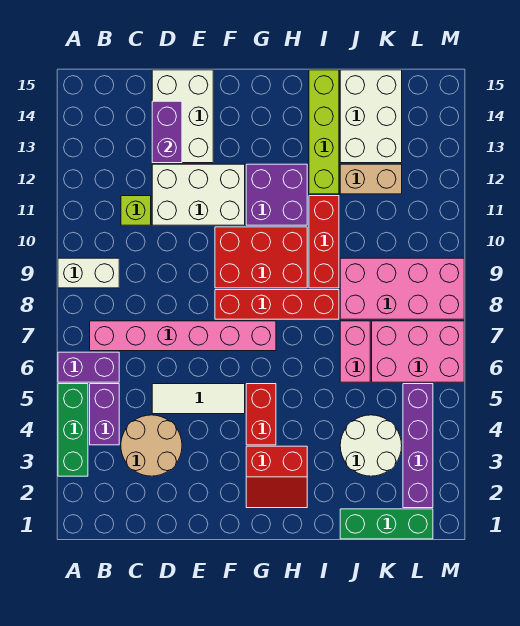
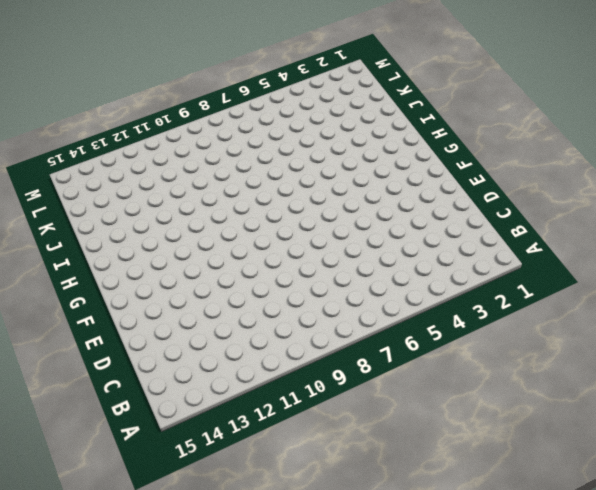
none -> green 1x3 brick [58,384,88,476]
none -> purple 1x2 brick [58,352,119,382]
none -> white 1x2 brick [58,258,119,288]

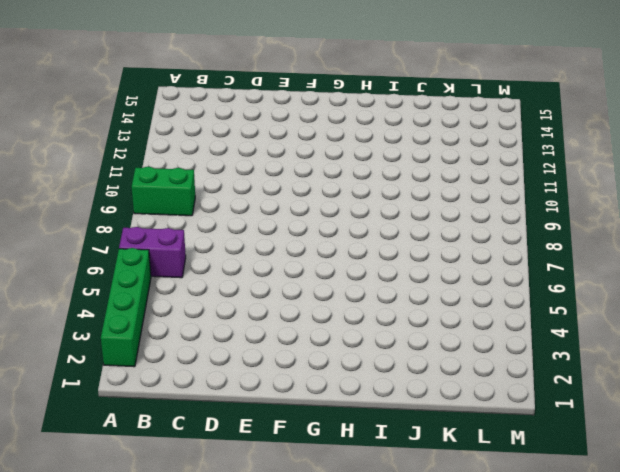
green 1x4 brick [101,248,151,367] -> green 1x3 brick [58,384,88,476]
green 1x2 brick [132,167,195,216] -> white 1x2 brick [58,258,119,288]
none -> purple 1x2 brick [90,384,119,445]
none -> pink 1x6 brick [90,321,276,351]
none -> tan 2x2 round brick [121,415,182,476]

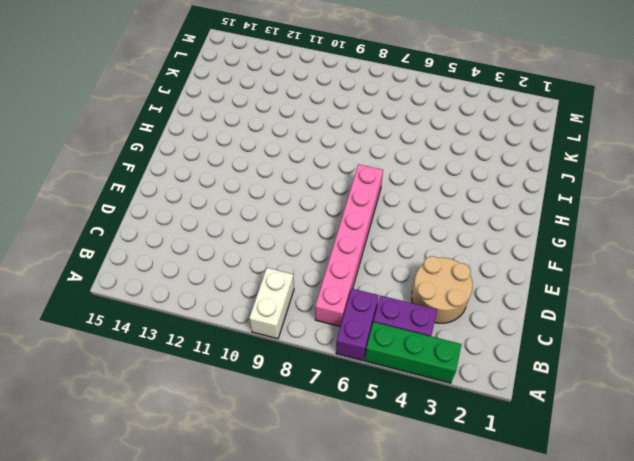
none -> lime 1x1 brick [121,196,151,225]
none -> white 1x3 tile [152,384,245,414]
none -> white 2x3 brick [152,164,245,225]

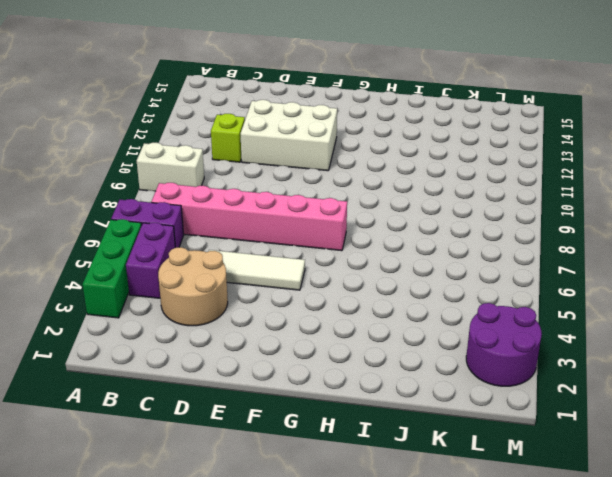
purple 2x2 round brick [466,303,542,386] -> purple 1x4 brick [403,384,433,508]
none -> white 2x3 brick [152,70,213,163]
none -> red 1x4 brick [215,290,339,319]
none -> red 2x3 brick [215,227,307,288]

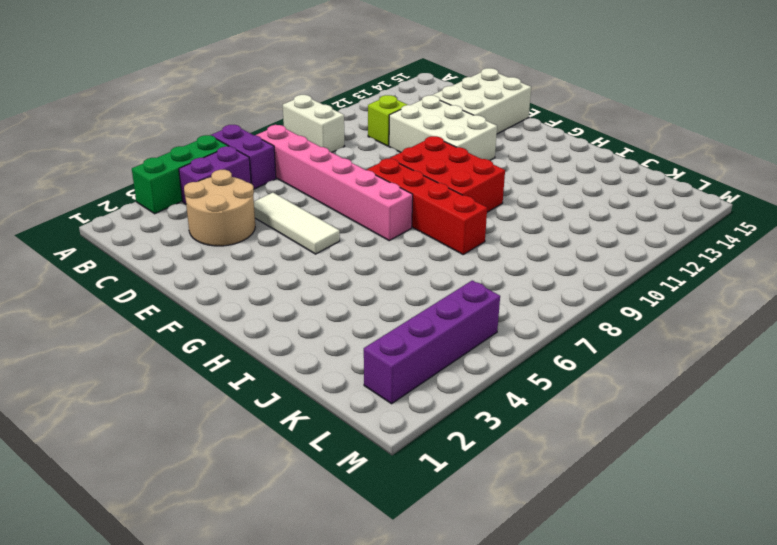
none -> red 2x2 slope [246,446,307,508]
none -> red 1x2 brick [246,384,276,445]
none -> purple 2x2 brick [246,164,307,225]

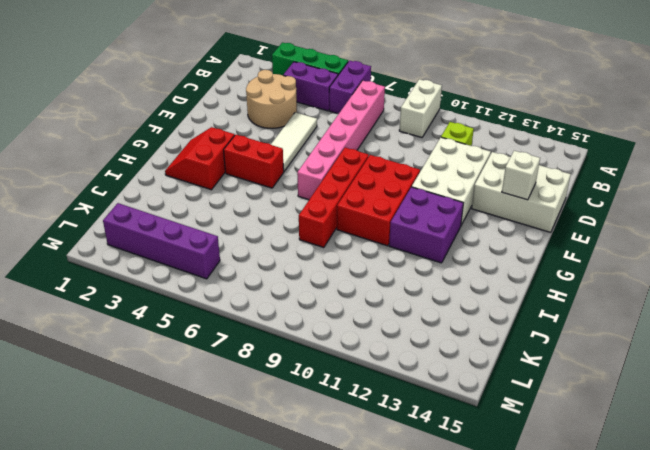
white 1x1 brick [502,151,540,200] -> none
none -> red 1x3 brick [309,196,339,288]
none -> lime 1x4 brick [309,70,339,194]
none -> green 1x3 brick [340,509,433,539]

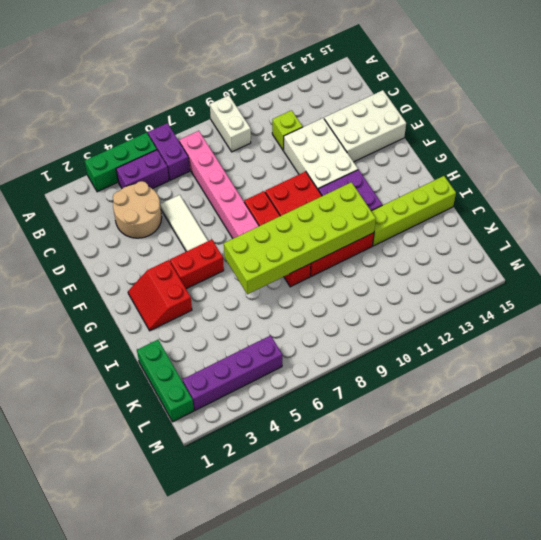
lime 2x6 brick [224,182,376,294] -> none
none -> white 2x2 round brick [340,415,402,476]
none -> pink 1x2 brick [340,321,370,382]
none -> pink 2x4 brick [340,258,464,319]

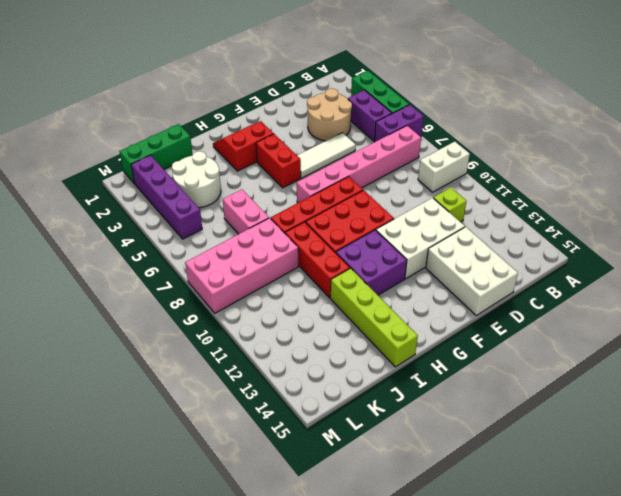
none -> tan 1x2 brick [340,164,402,194]
none -> white 2x3 brick [340,70,402,163]
none -> pink 2x3 brick [372,321,464,382]

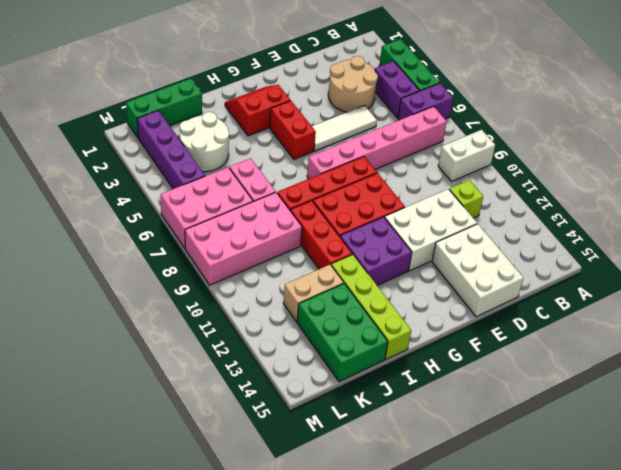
green 2x3 brick [297,283,388,382] -> white 2x3 brick [340,70,402,163]
none -> purple 1x2 brick [152,101,182,163]

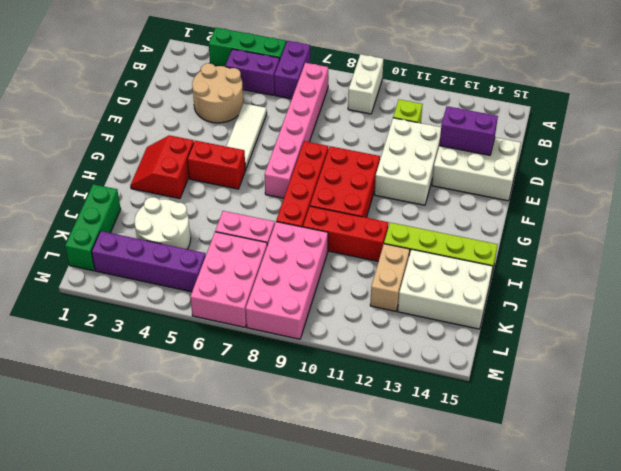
none -> purple 2x2 brick [246,164,307,225]

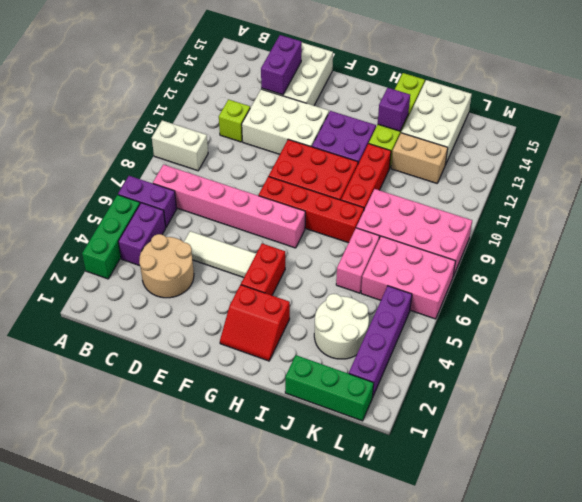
purple 1x1 brick [378,88,410,131] -> none

